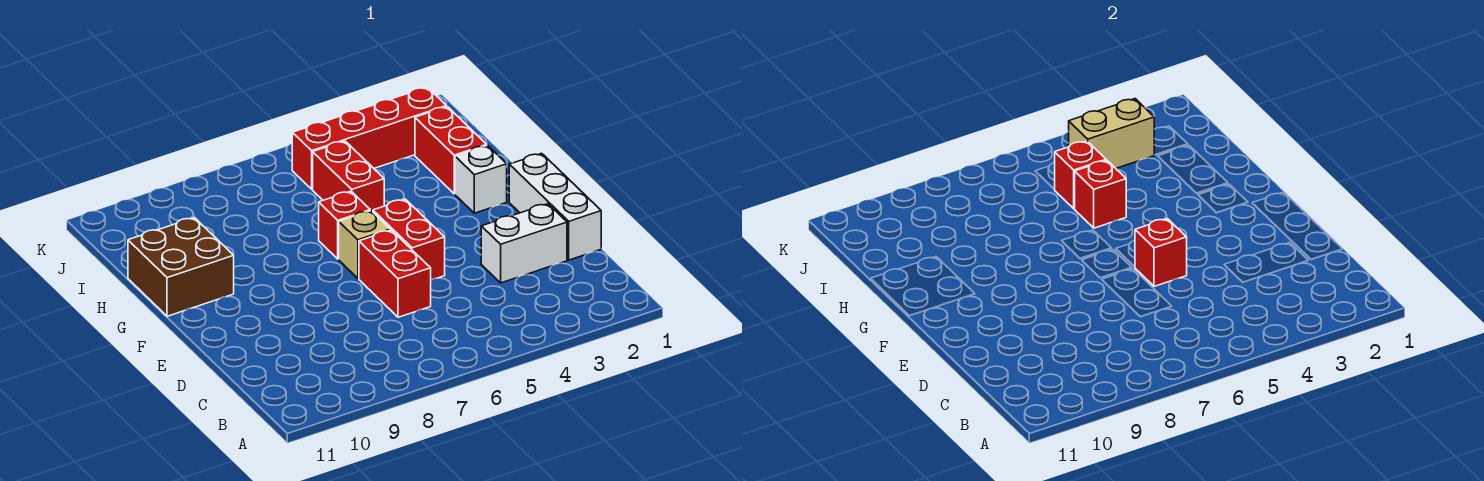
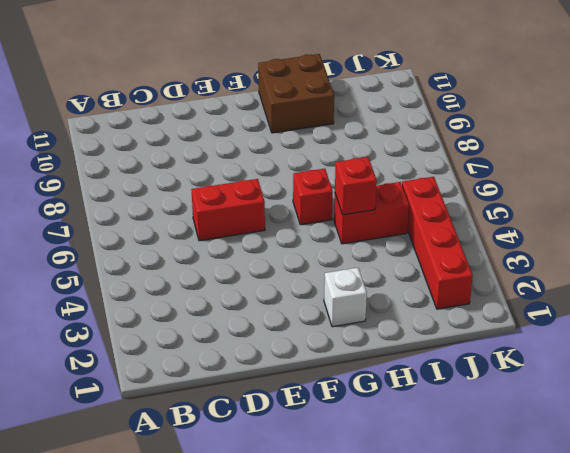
none -> white 1x3 brick [509,153,601,260]
none -> white 1x2 brick [481,204,567,283]
none -> red 1x2 brick [373,199,445,280]

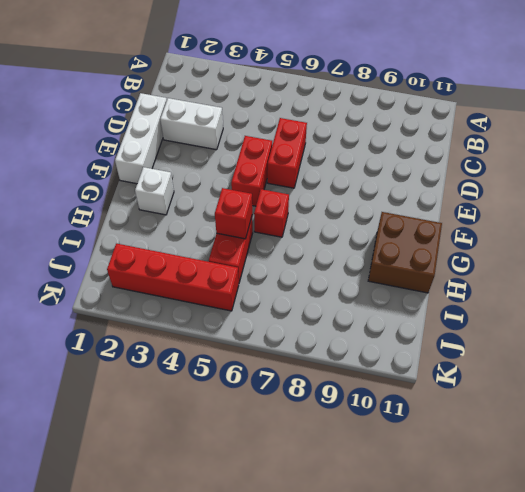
none -> tan 1x1 brick [339,211,390,278]
none -> red 1x2 brick [415,107,487,194]
none -> red 1x1 brick [1135,219,1187,286]

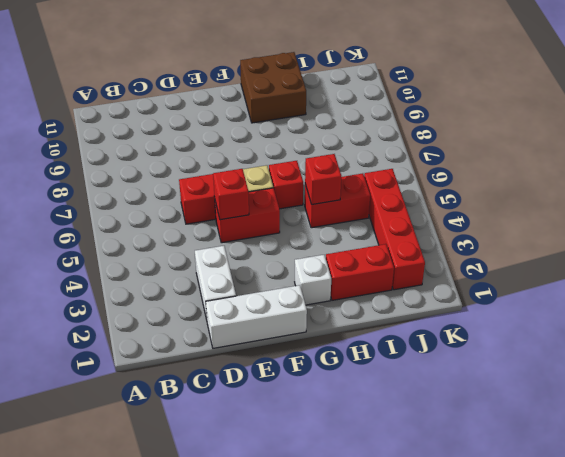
none -> red 1x1 brick [1054,141,1106,209]
none -> tan 1x2 brick [1069,99,1154,168]

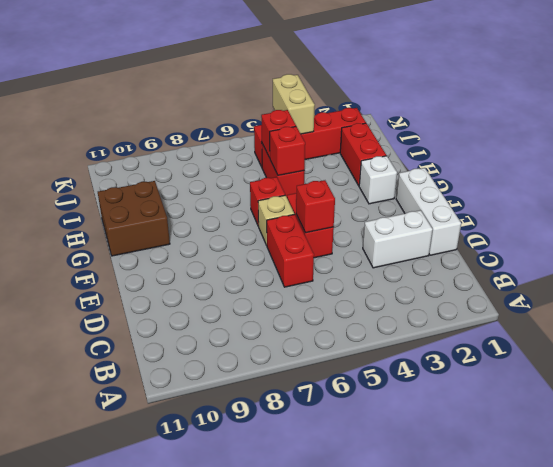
tan 1x2 brick [273,74,315,134] -> tan 1x2 brick turned to [1069,99,1154,168]

